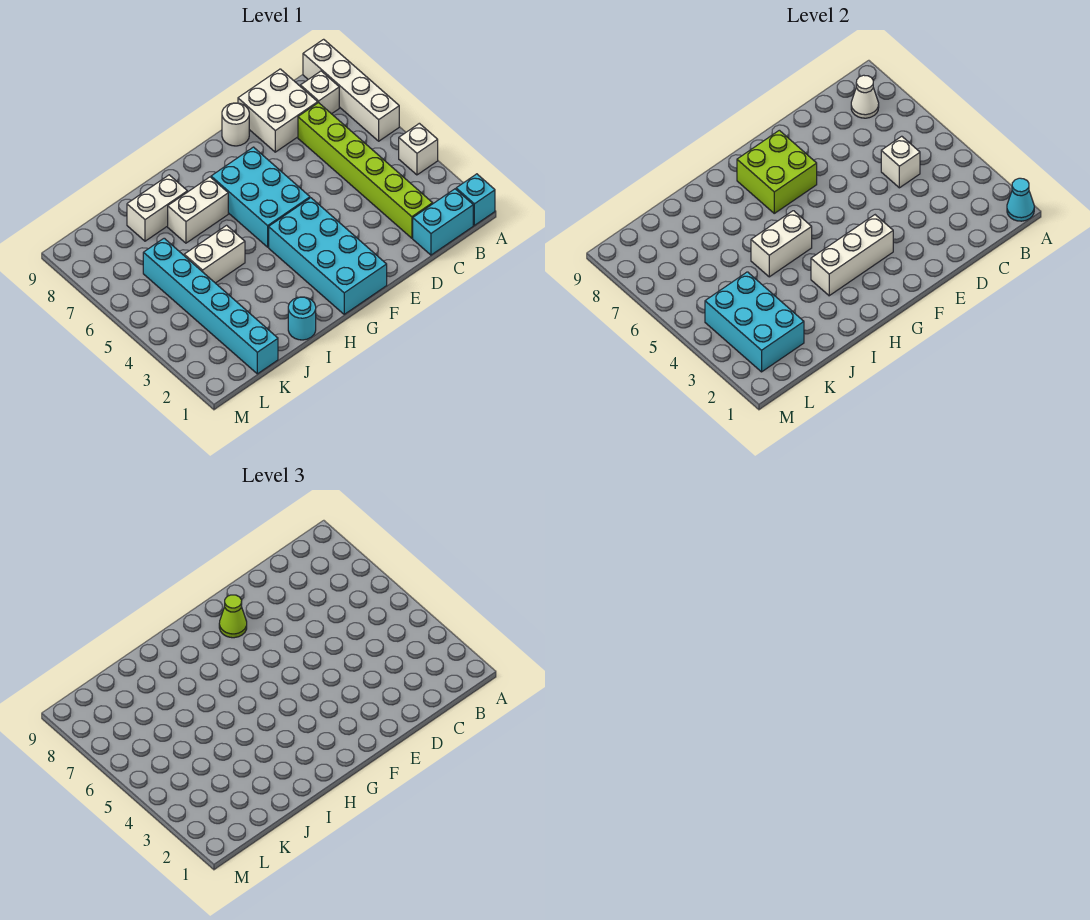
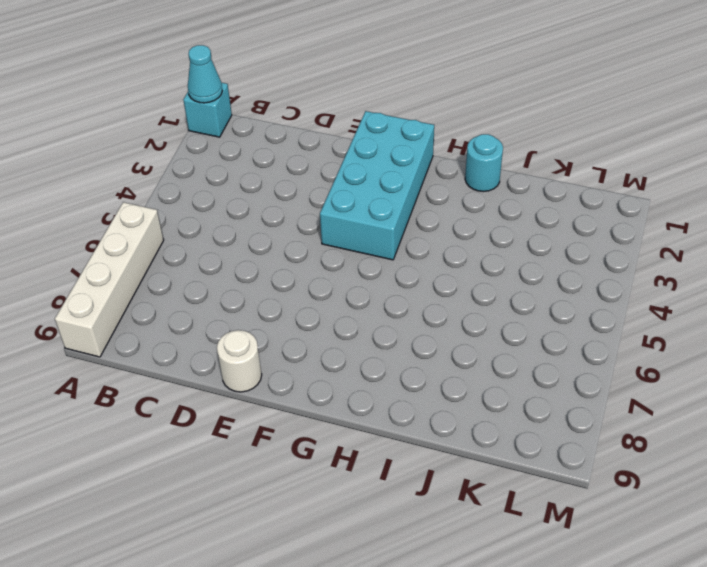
none -> white 1x1 brick [399,123,438,175]
none -> cyan 1x2 brick [413,189,473,255]
none -> white 1x1 brick [300,71,339,114]

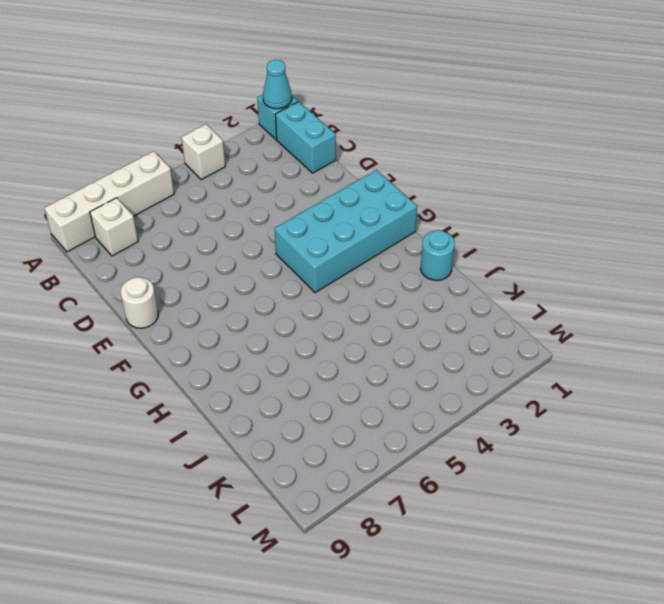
none -> lime 1x6 brick [298,103,433,238]
none -> white 2x2 brick [238,69,318,152]
none -> cyan 2x3 brick [211,147,310,247]

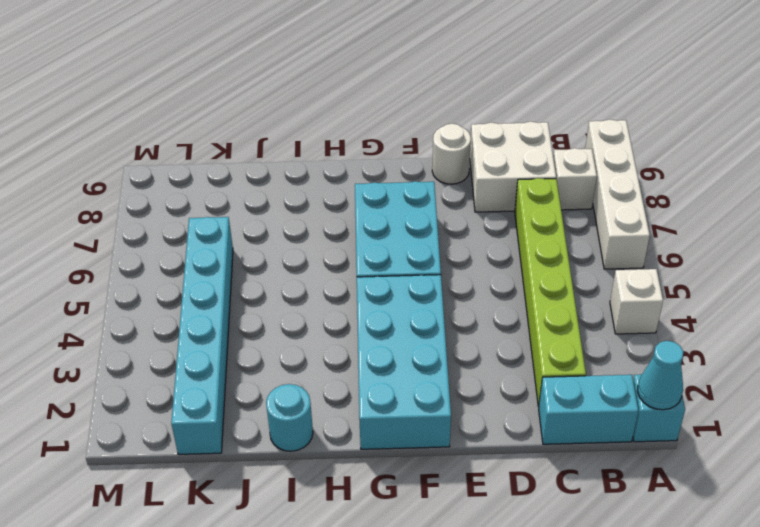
none -> white 1x2 brick [168,177,228,243]
none -> white 1x2 brick [184,225,245,283]
none -> white 1x2 brick [127,175,187,241]

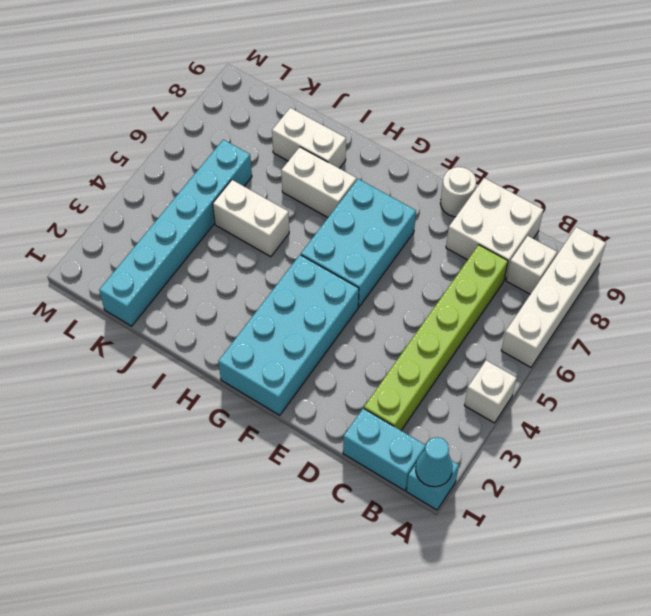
none -> cyan 1x1 round brick [288,297,316,340]
none -> white 1x1 cone [851,75,879,118]
none -> white 1x1 brick [881,136,920,188]

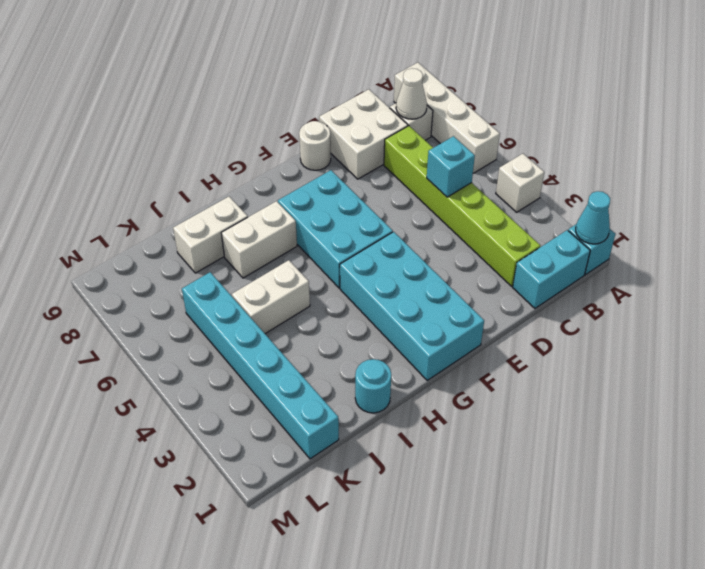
cyan 1x1 brick [427,136,475,197] -> white 1x1 brick [881,136,920,188]
none -> white 1x3 brick [811,215,893,296]
none -> lime 2x2 brick [737,130,817,213]
none -> white 1x2 brick [751,211,812,277]

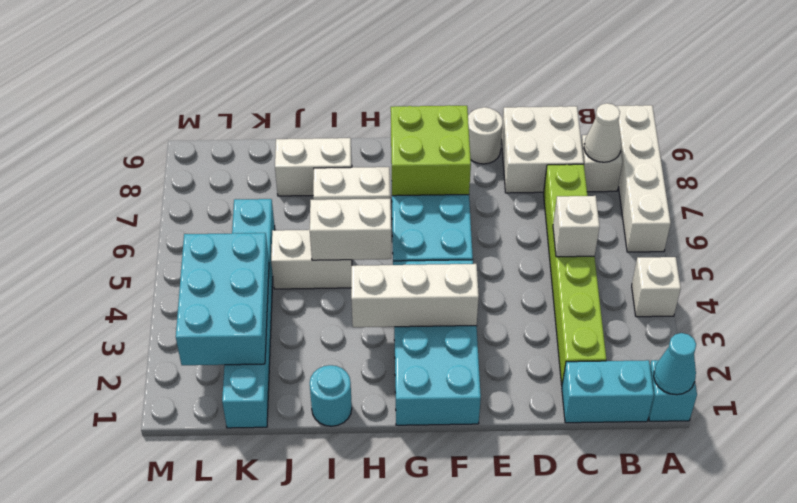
none -> lime 1x1 cone [219,595,247,638]

